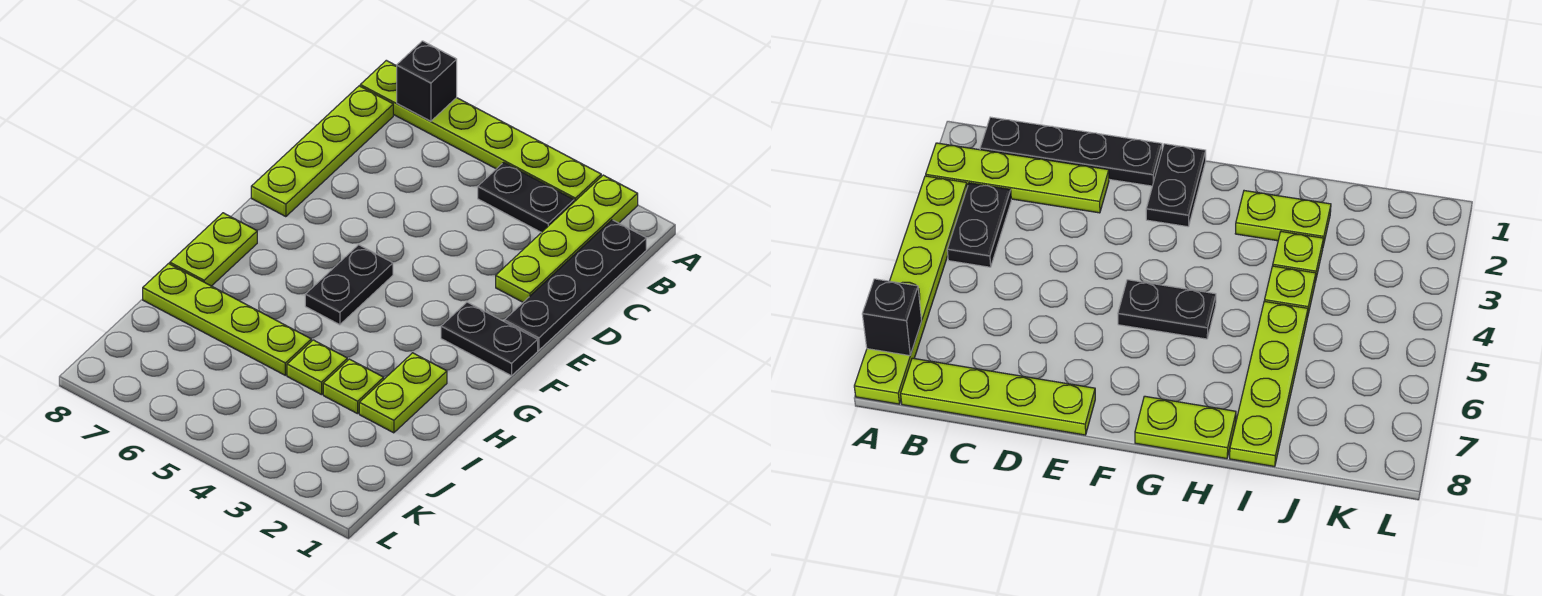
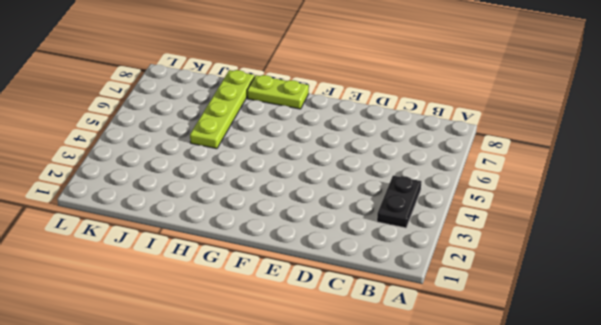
none -> lime 1x4 plate [496,175,638,302]
none -> lime 1x6 plate [360,60,601,202]
none -> black 1x4 plate [504,220,646,350]

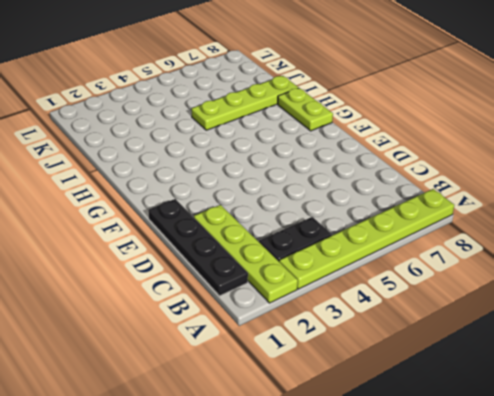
none -> lime 1x4 plate [251,86,393,217]
none -> black 1x2 plate [441,302,538,376]
none -> black 1x2 plate [305,245,393,325]

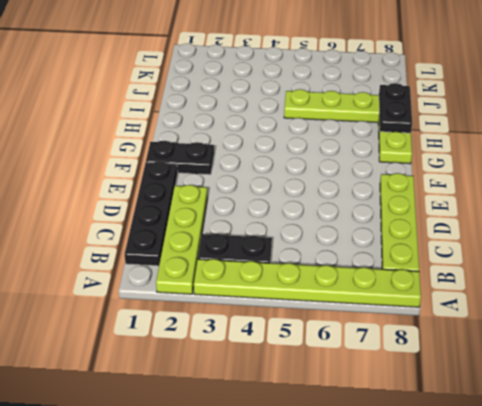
black 1x2 plate [379,83,412,133] -> black 1x2 plate moved to [305,245,393,325]
none -> lime 1x2 plate [359,353,447,433]
none -> lime 1x1 plate [323,359,384,414]
none -> lime 1x1 plate [287,340,347,395]

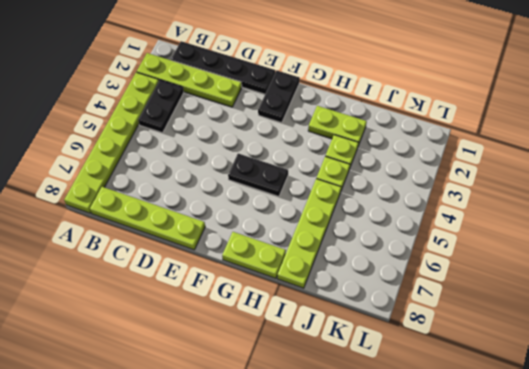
none -> black 1x1 brick [397,41,457,121]

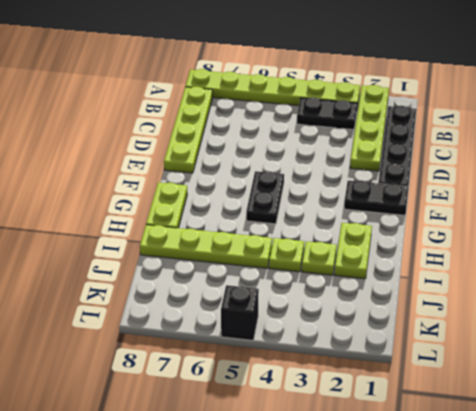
black 1x1 brick [221,285,259,340] -> black 1x1 brick moved to [397,41,457,121]

